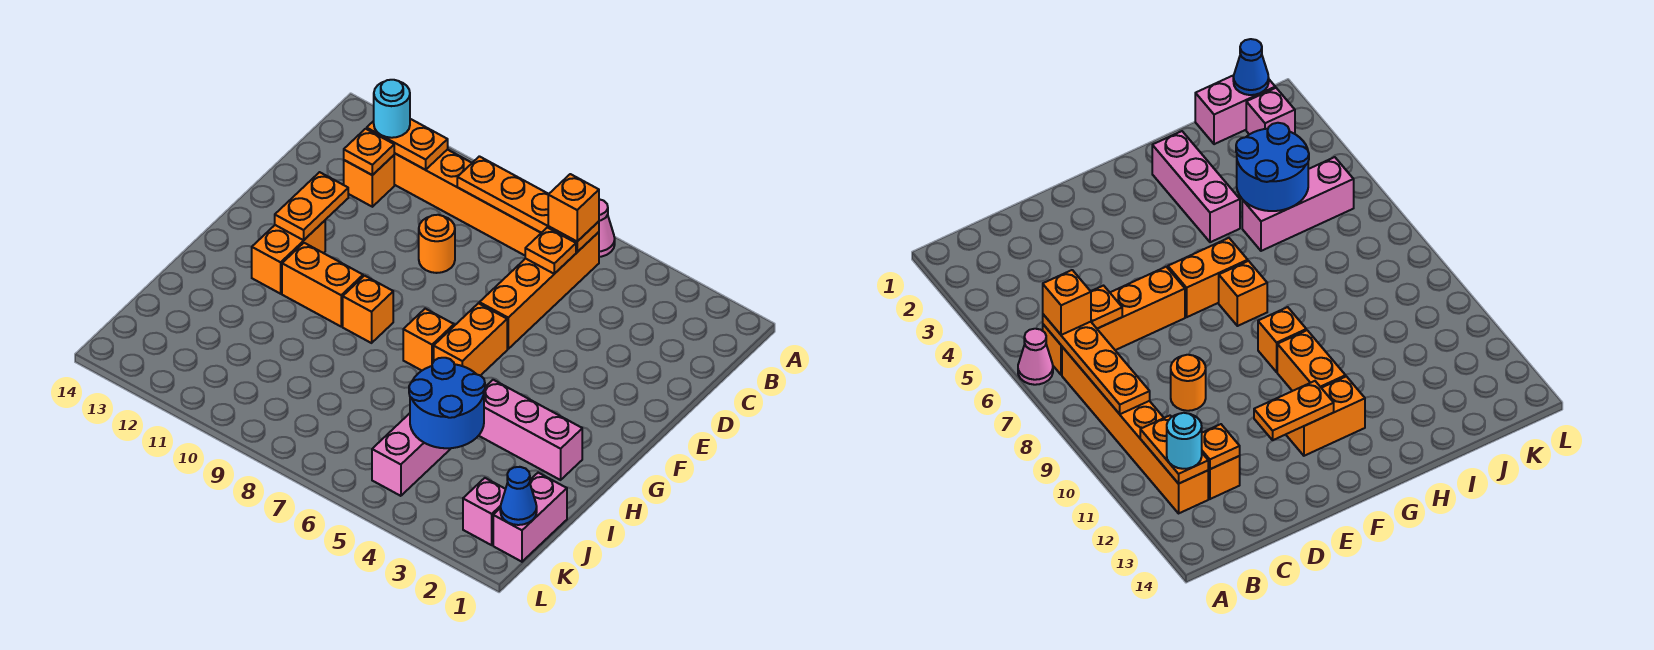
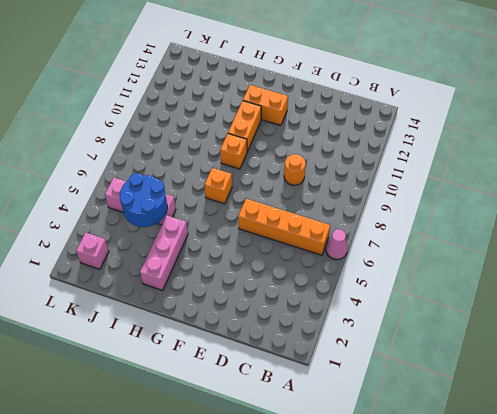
none -> orange 1x6 brick [394,150,541,255]
none -> orange 1x1 brick [344,155,394,207]
none -> orange 1x2 brick [434,303,507,376]

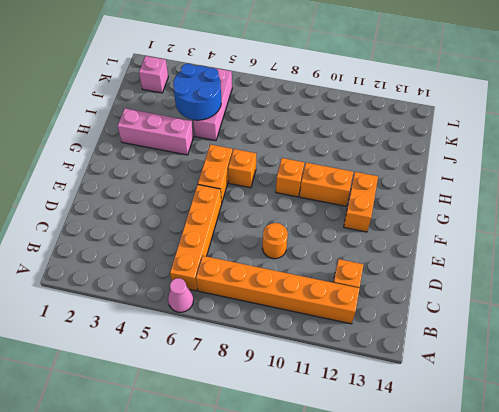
none -> pink 1x2 brick [493,473,567,562]
none -> orange 1x4 plate [457,156,599,252]
none -> orange 1x2 plate [367,119,448,170]

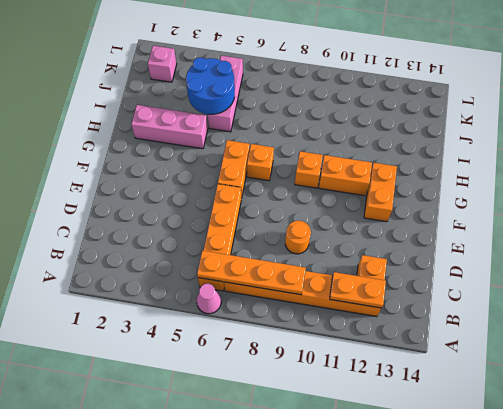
none -> pink 1x2 brick [493,473,567,562]
none -> orange 1x1 plate [525,228,576,274]
none -> orange 1x1 plate [344,129,394,175]

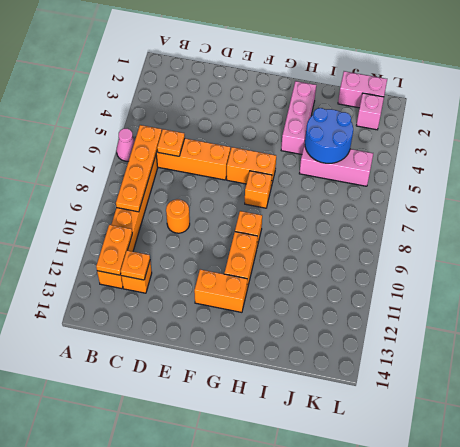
none -> orange 1x2 plate [275,172,348,240]
none -> blue 1x1 cone [500,467,537,525]
none -> orange 1x1 brick [548,174,599,241]

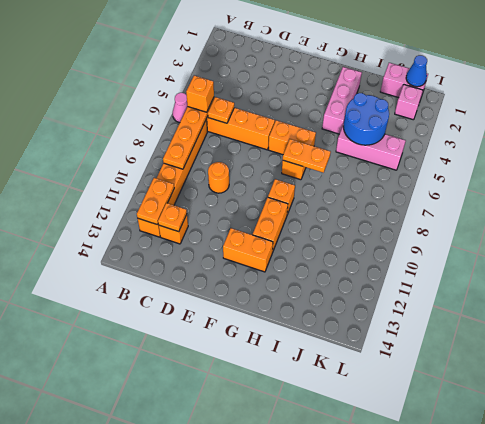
orange 1x2 plate [283,139,331,173] -> orange 1x2 plate moved to [275,172,348,240]
none -> cyan 1x1 round brick [374,80,410,138]

